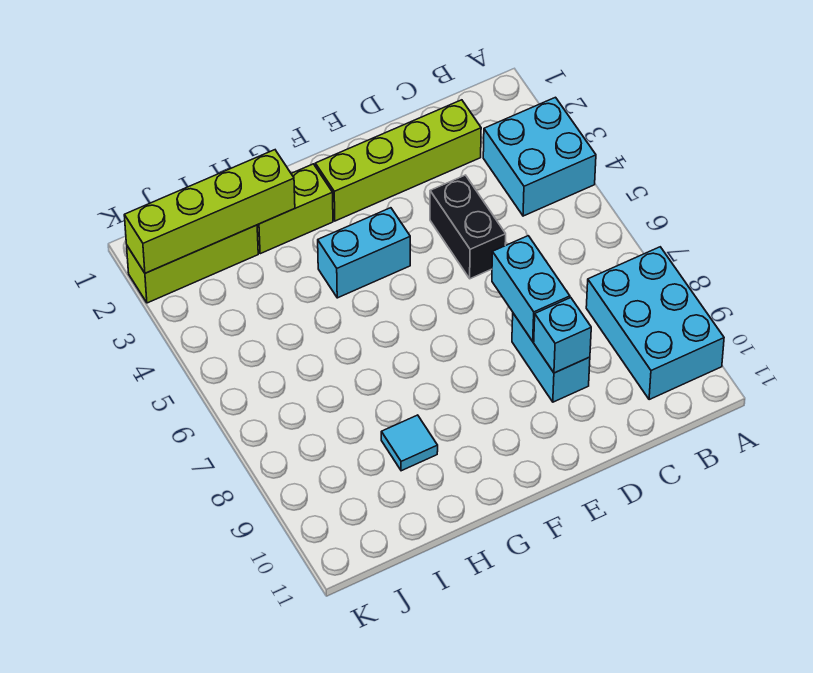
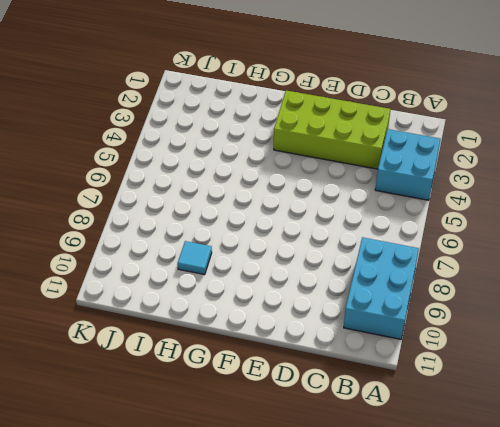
lime 2x4 brick [274,90,391,169] -> lime 1x4 brick [315,100,481,221]
none -> black 1x2 brick [430,175,506,279]
none -> cyan 1x2 brick [512,313,590,402]
none -> cyan 1x2 brick [318,208,410,298]

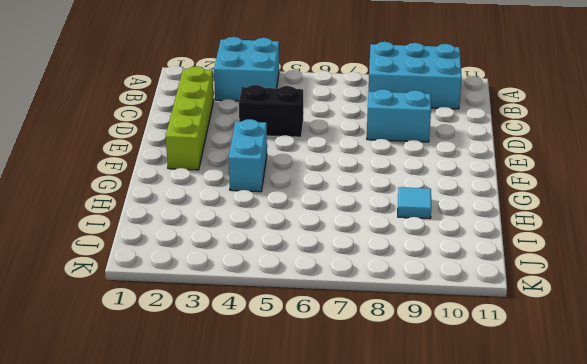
none -> lime 1x2 brick [257,164,333,254]
none -> lime 1x3 brick [127,225,258,303]
none -> cyan 1x2 brick [492,236,570,341]

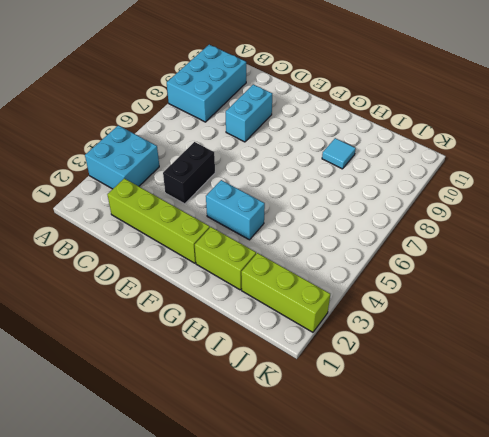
none -> cyan 1x2 brick [492,236,570,341]
none -> cyan 1x1 brick [534,298,591,373]
none -> lime 1x4 brick [124,150,295,273]

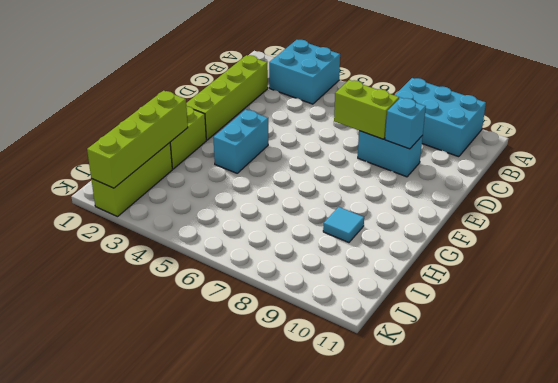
lime 1x2 brick [334,80,399,139] -> cyan 1x2 brick [492,236,570,341]
none -> black 1x2 brick [430,175,506,279]

